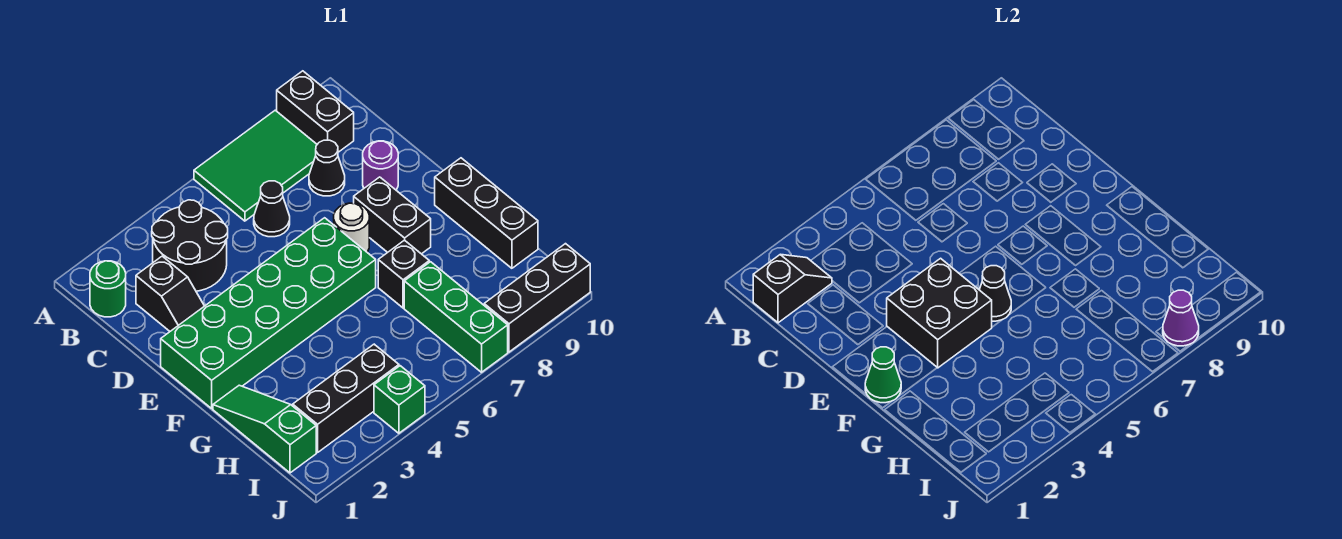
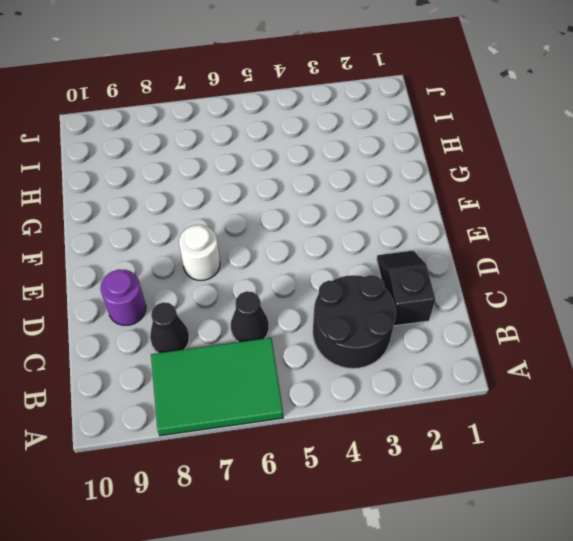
none -> black 1x2 brick [277,71,354,152]
none -> green 1x1 round brick [90,261,126,317]
none -> green 2x6 brick [161,218,376,408]

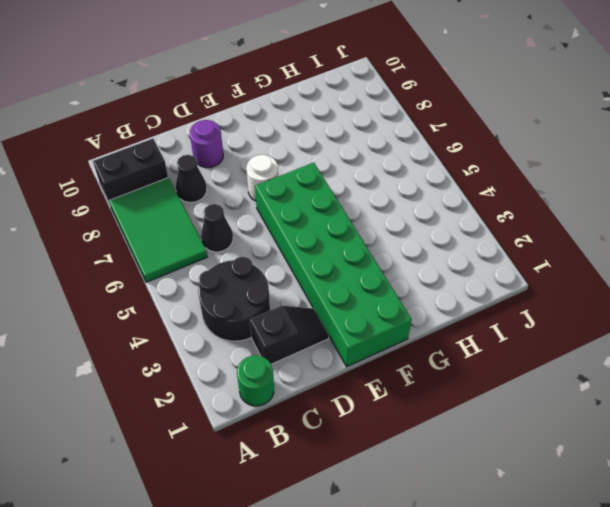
none -> black 1x2 brick [354,177,431,254]
none -> black 1x3 brick [435,158,538,268]
none -> green 1x3 slope [213,385,316,473]

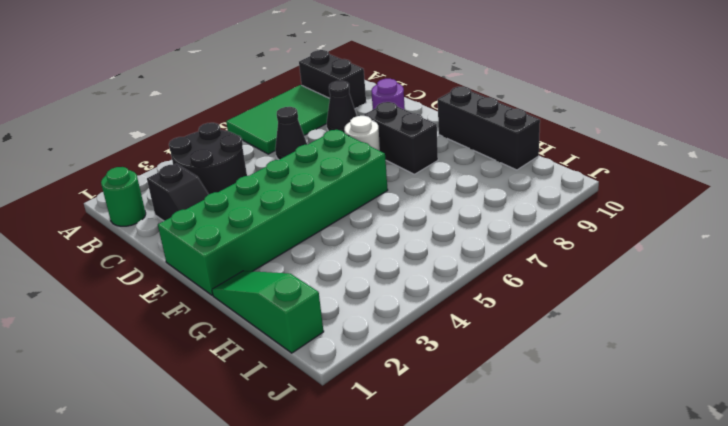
none -> black 1x1 brick [378,240,429,308]
none -> green 1x3 brick [404,262,508,372]
none -> black 1x3 brick [293,344,399,452]

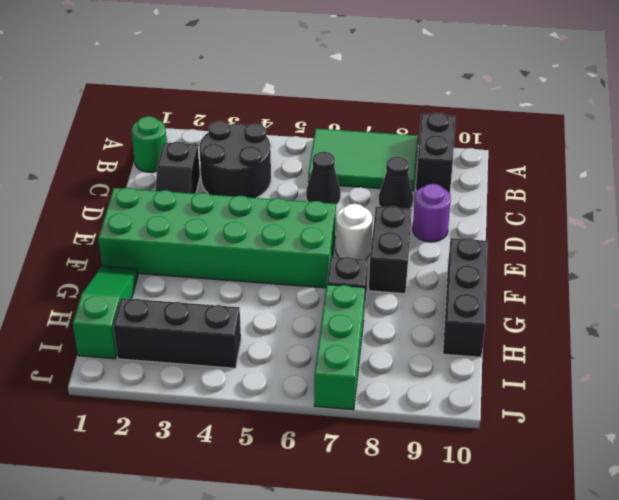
none -> green 1x1 brick [374,366,425,433]
none -> black 1x3 brick [484,244,590,352]
none -> black 1x2 slope [753,255,832,323]

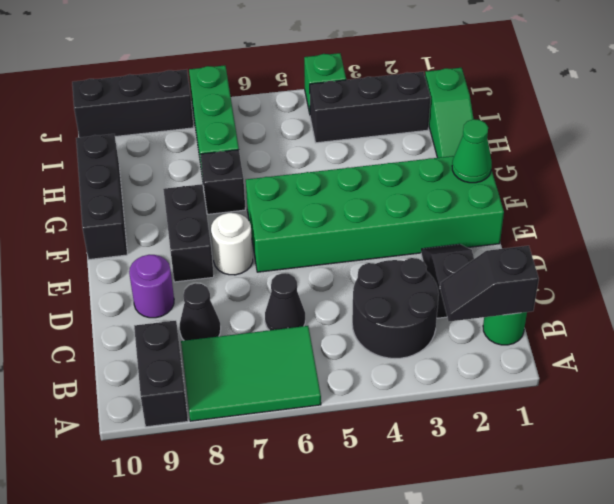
none -> black 2x2 brick [887,258,992,368]
none -> black 1x1 cone [979,266,1011,321]
none -> purple 1x1 cone [1163,290,1199,346]

